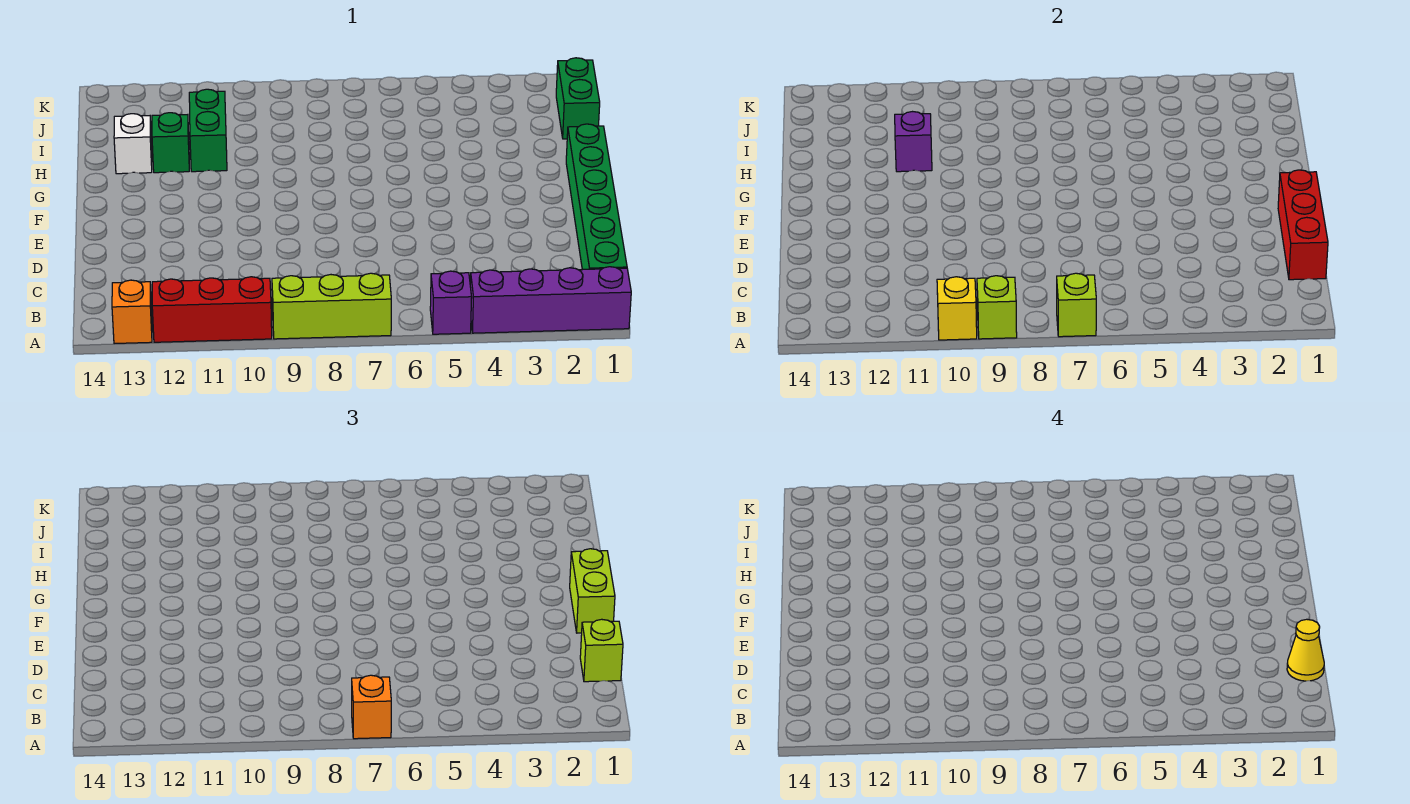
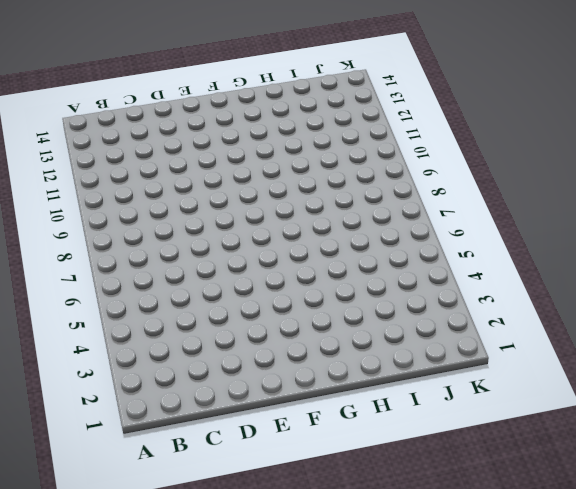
none -> purple 1x4 brick [470,267,631,333]
none -> purple 1x1 brick [430,271,472,334]
none -> lime 1x3 brick [272,273,391,339]

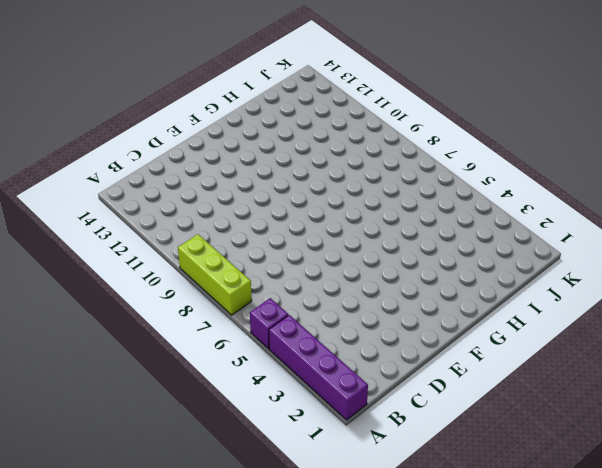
none -> red 1x3 brick [152,277,272,342]
none -> orange 1x1 brick [112,280,152,344]
none -> green 1x6 brick [566,124,627,270]

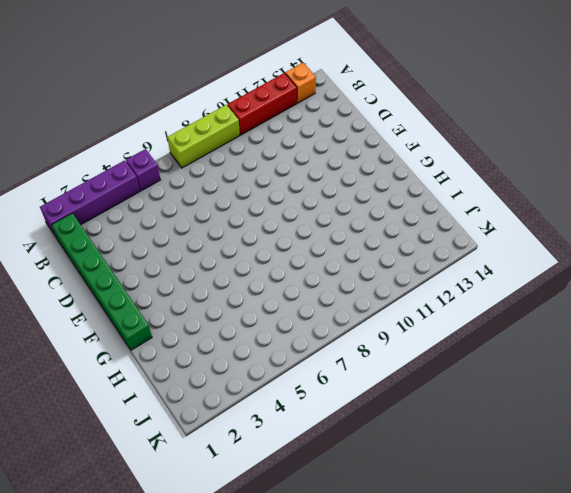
none -> green 1x2 brick [189,89,227,172]
none -> green 1x1 brick [152,113,189,173]
none -> white 1x1 brick [114,114,152,174]

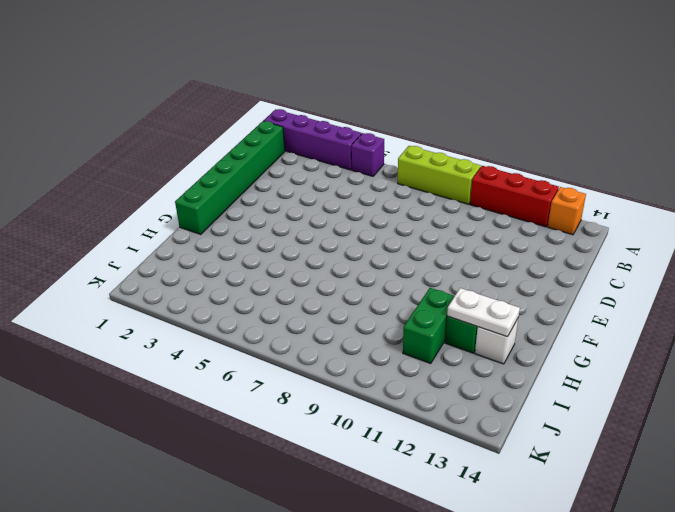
white 1x2 plate [447,288,520,337] -> none
none -> green 1x2 brick [556,58,600,139]
none -> lime 1x1 brick [1057,273,1096,337]
none -> lime 1x1 brick [977,276,1017,339]

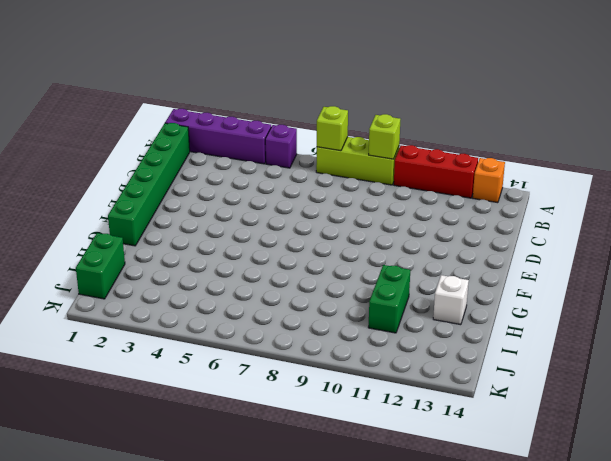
none -> green 1x1 brick [152,113,189,173]
none -> yellow 1x1 brick [937,277,977,340]
none -> red 1x3 brick [1278,170,1328,280]

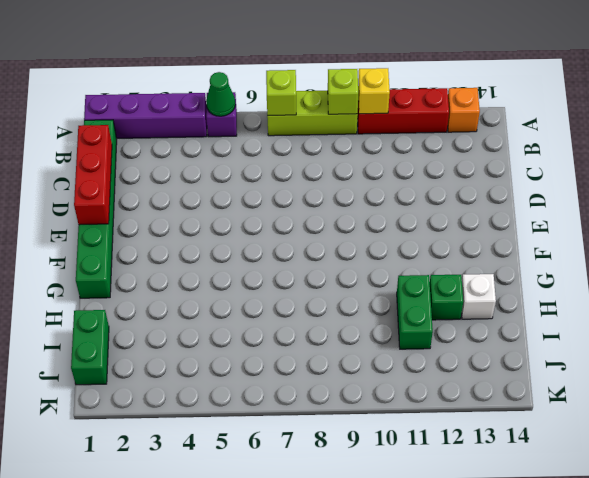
green 1x1 cone [206,72,235,116] -> none
none -> purple 1x1 brick [895,112,932,172]
none -> orange 1x1 brick [352,675,391,739]
none -> lime 1x1 brick [580,619,623,682]

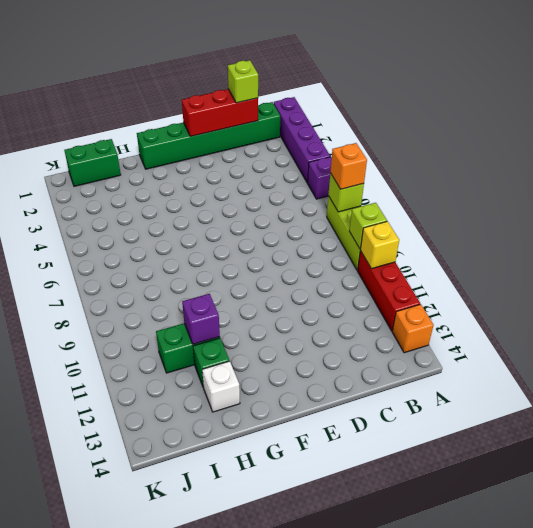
none -> lime 1x2 brick [570,549,615,633]
none -> yellow 1x1 cone [1287,619,1324,681]

